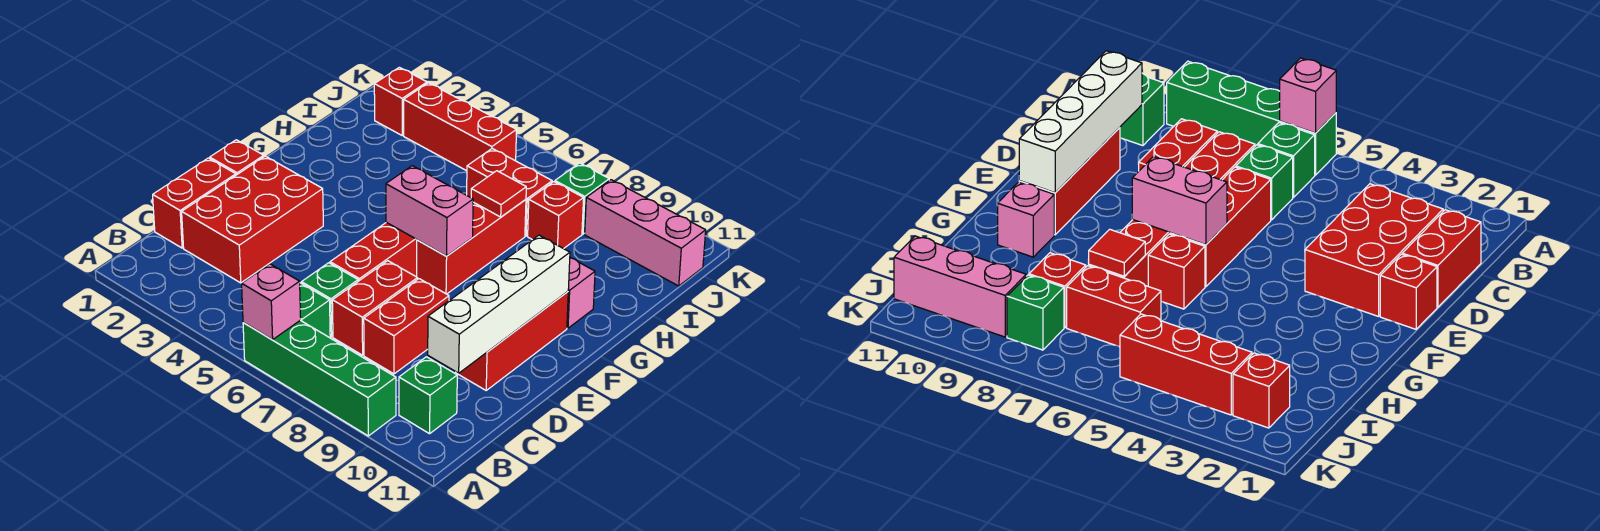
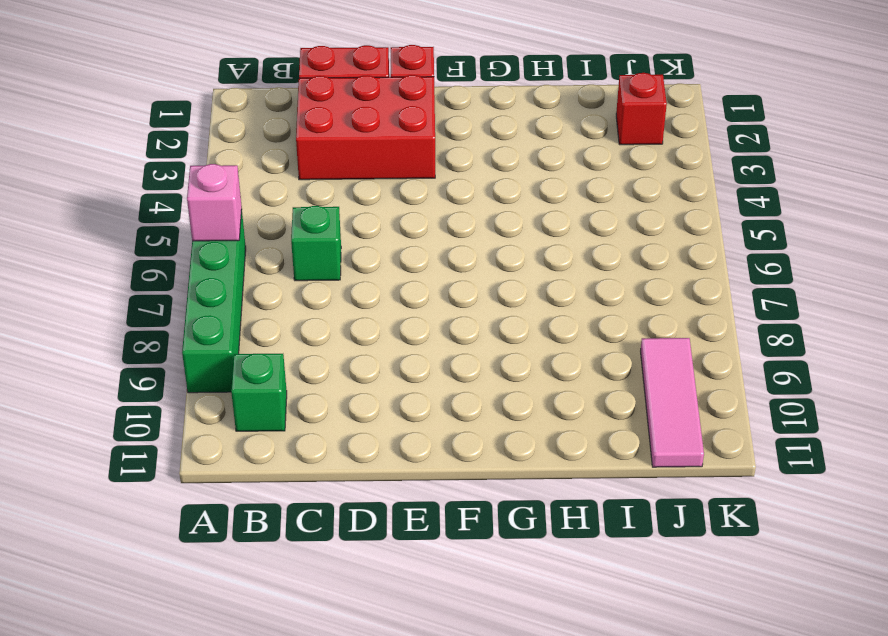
pink 1x3 tile [641,338,704,467] -> pink 1x3 brick [585,180,706,286]
none -> green 1x1 brick [300,283,330,338]
none -> red 1x2 brick [332,261,418,355]
none -> red 1x2 brick [364,279,449,374]

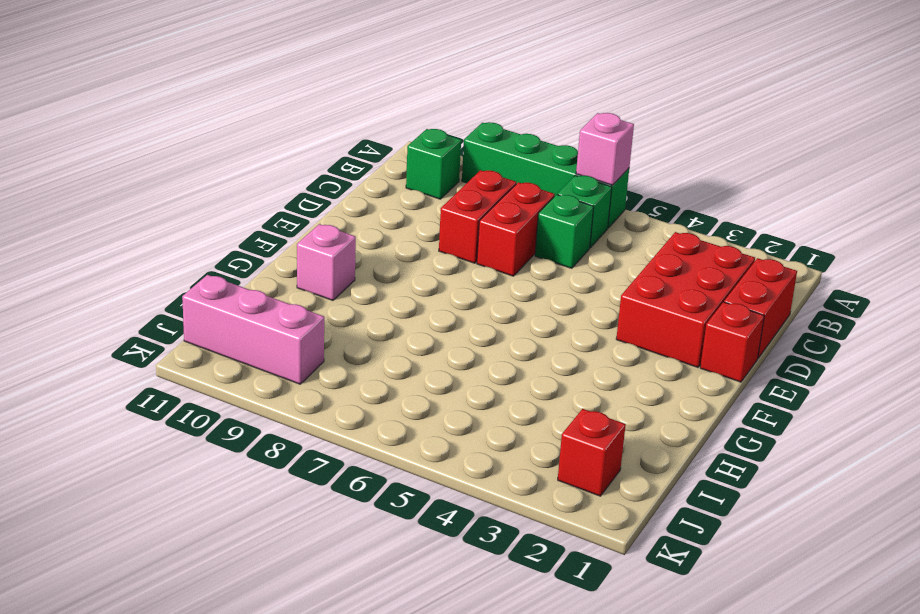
none -> red 1x3 brick [330,222,417,281]
none -> red 1x3 brick [456,292,568,390]
none -> red 1x3 brick [417,199,526,294]

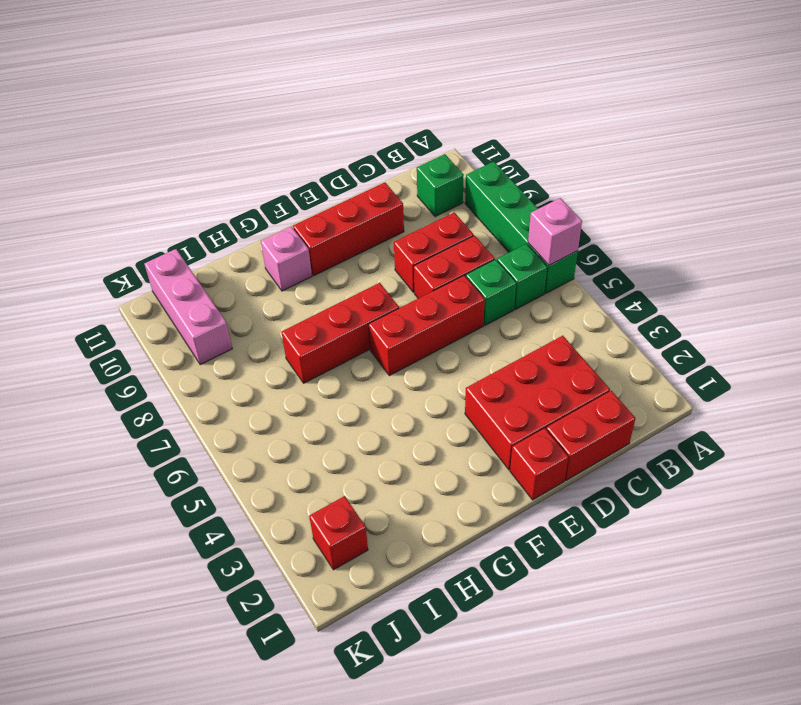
none -> red 1x1 brick [1148,234,1205,309]
none -> red 1x2 brick [467,149,552,236]
none -> red 1x1 brick [528,182,584,249]

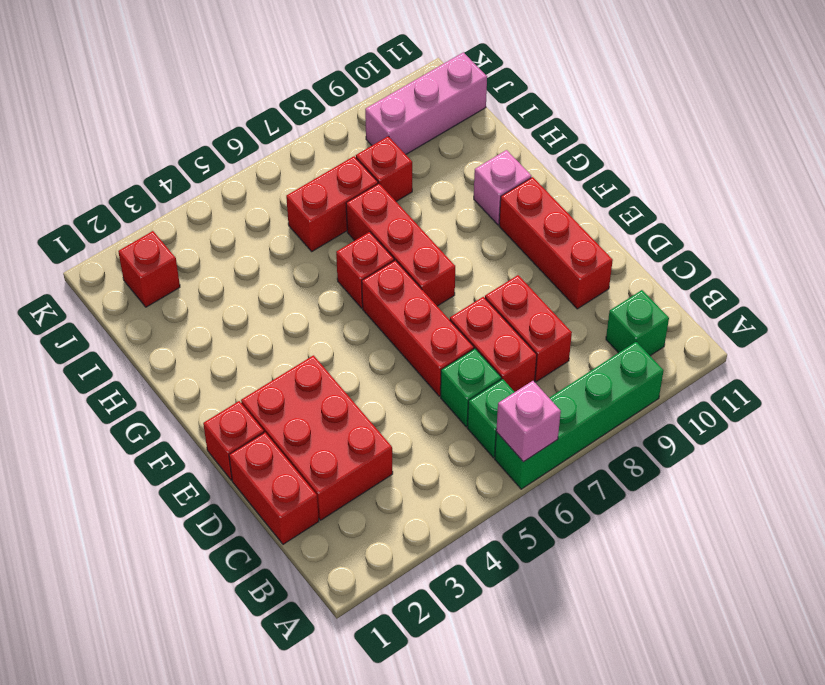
none -> red 1x3 brick [404,83,517,171]
none -> green 1x1 brick [555,163,609,234]
none -> white 1x4 brick [428,235,570,373]

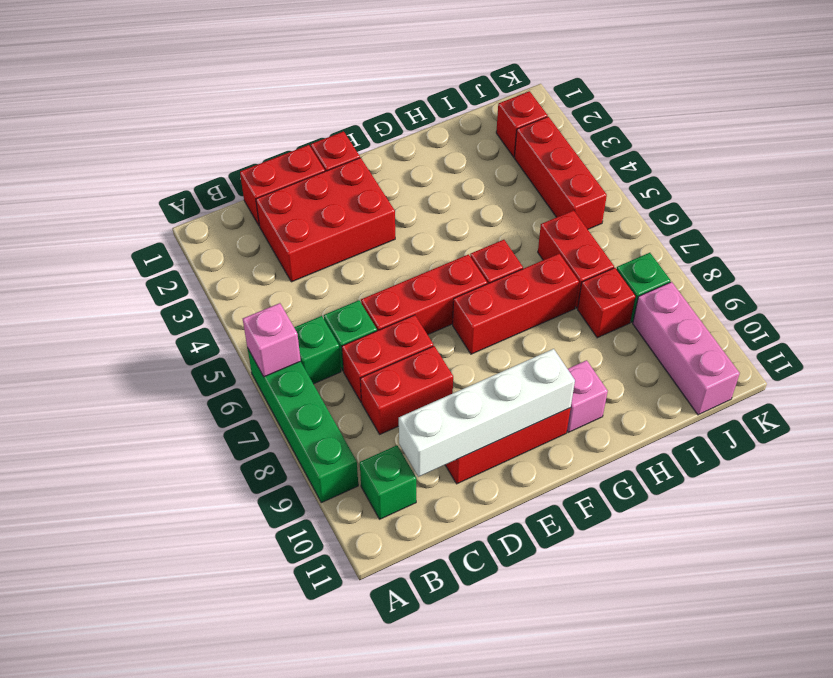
none -> pink 1x2 brick [386,166,473,256]
none -> red 1x1 tile [471,171,526,217]

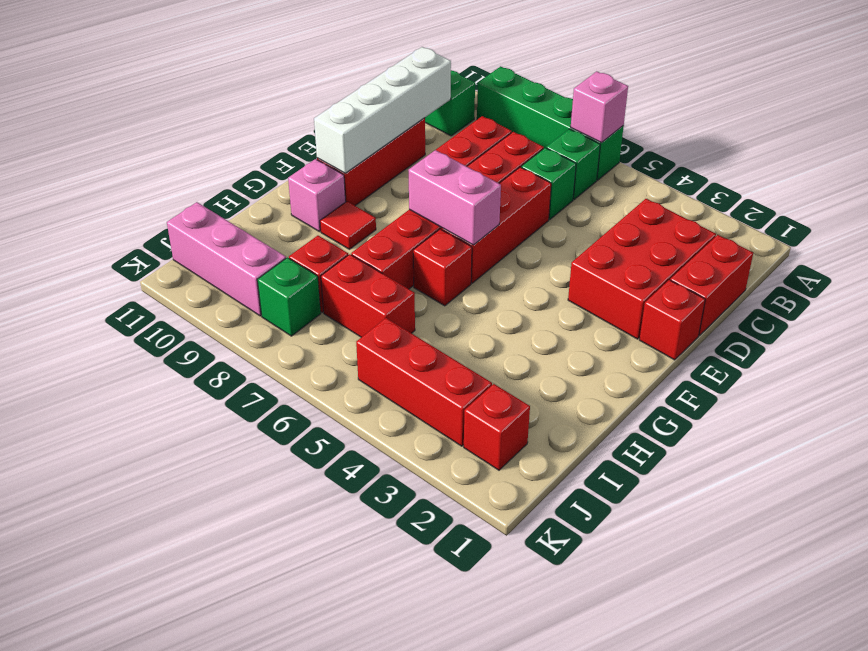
red 1x1 tile [320,201,376,249] -> red 1x1 tile moved to [471,171,526,217]

